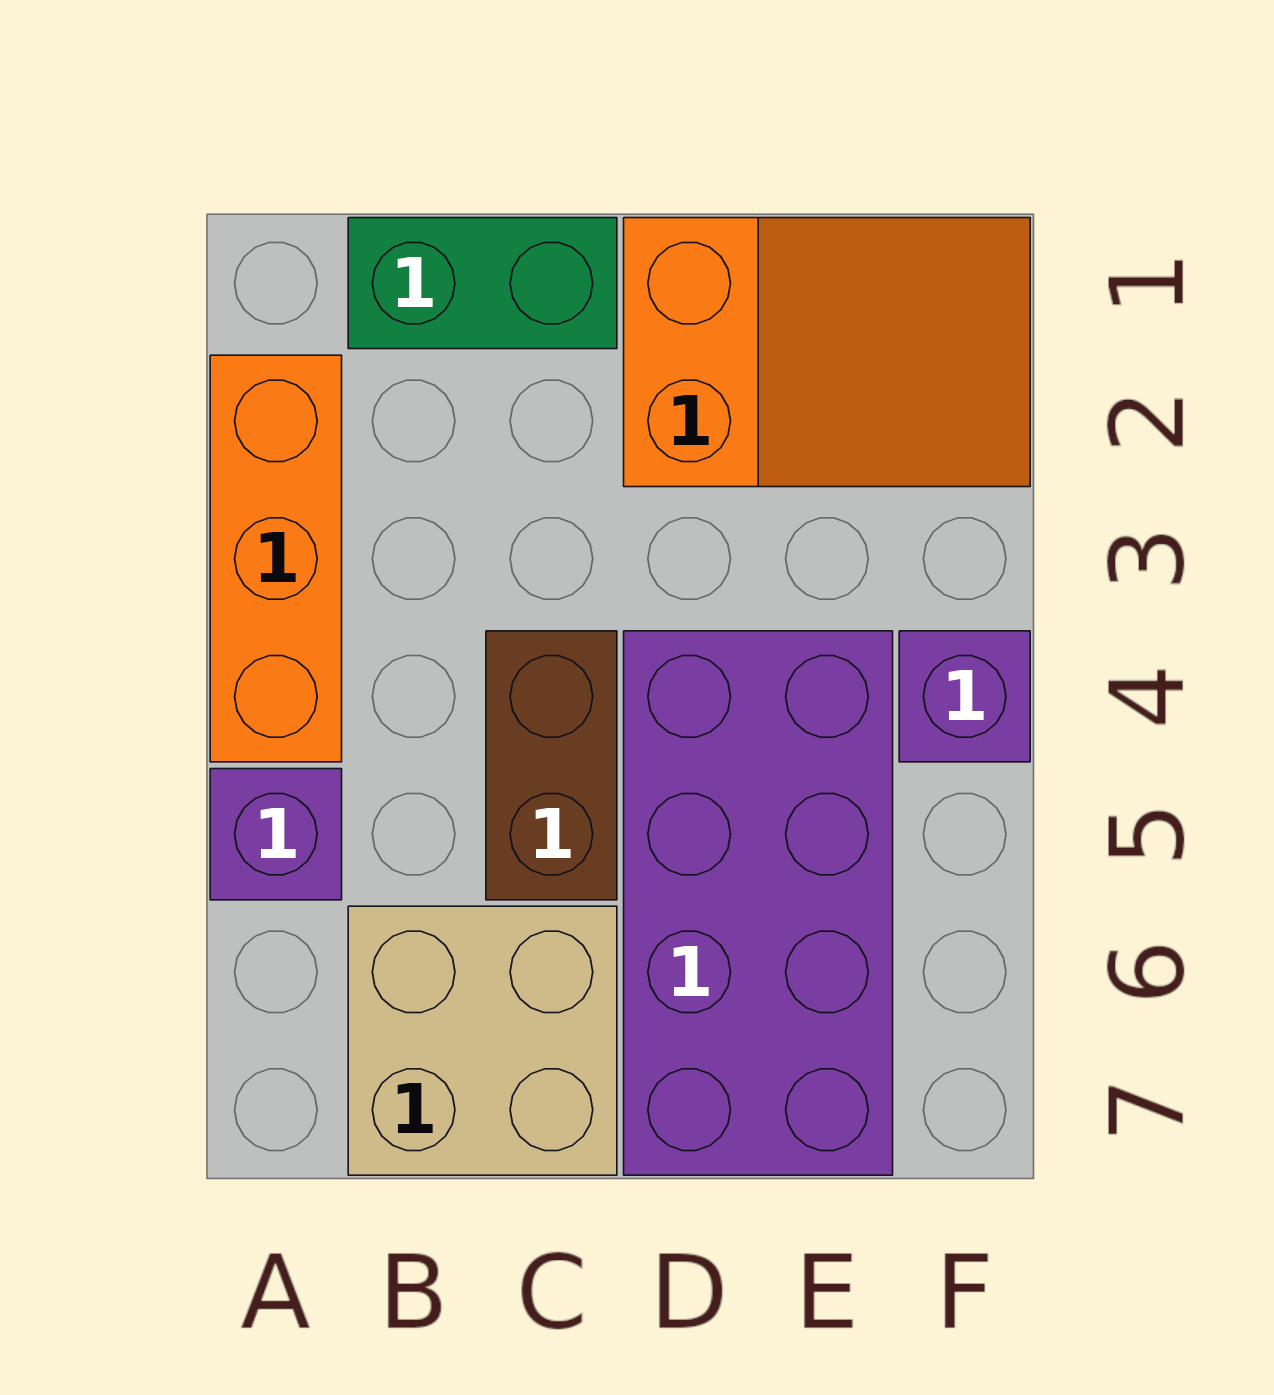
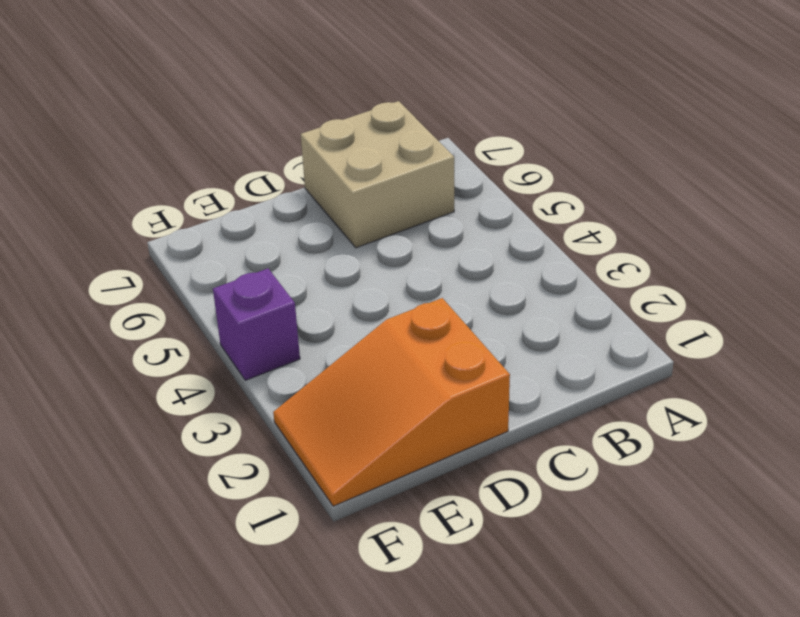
none -> orange 1x3 brick [210,355,342,762]
none -> purple 1x1 brick [210,769,342,900]

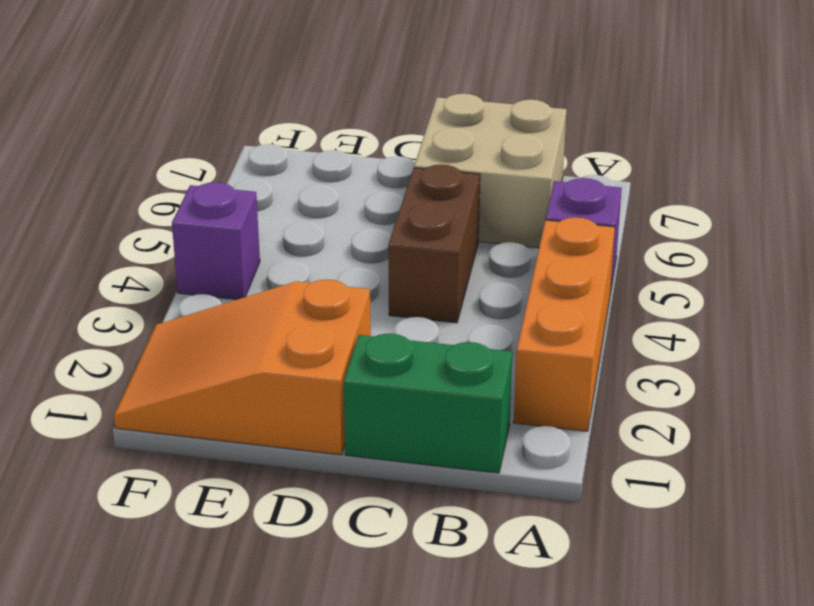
none -> purple 2x4 brick [624,631,893,1175]

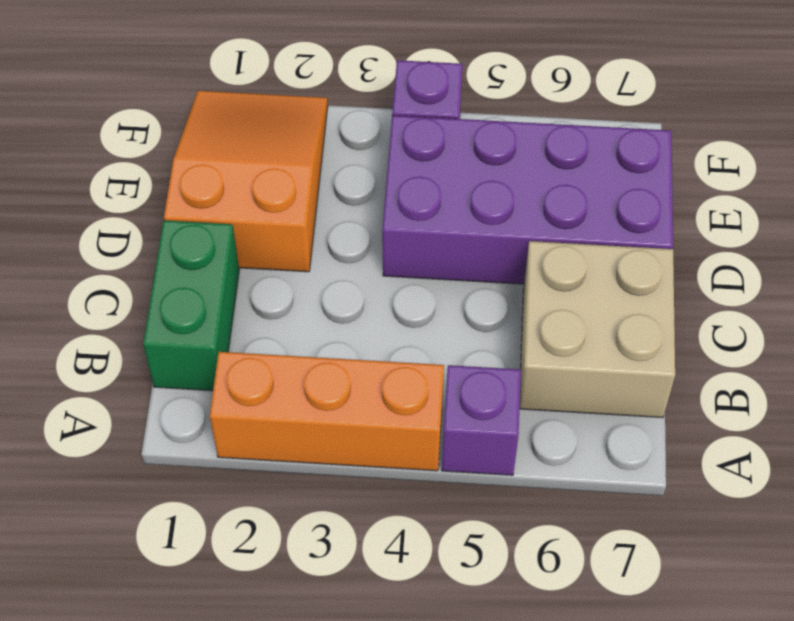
none -> brown 1x2 brick [486,631,617,900]

